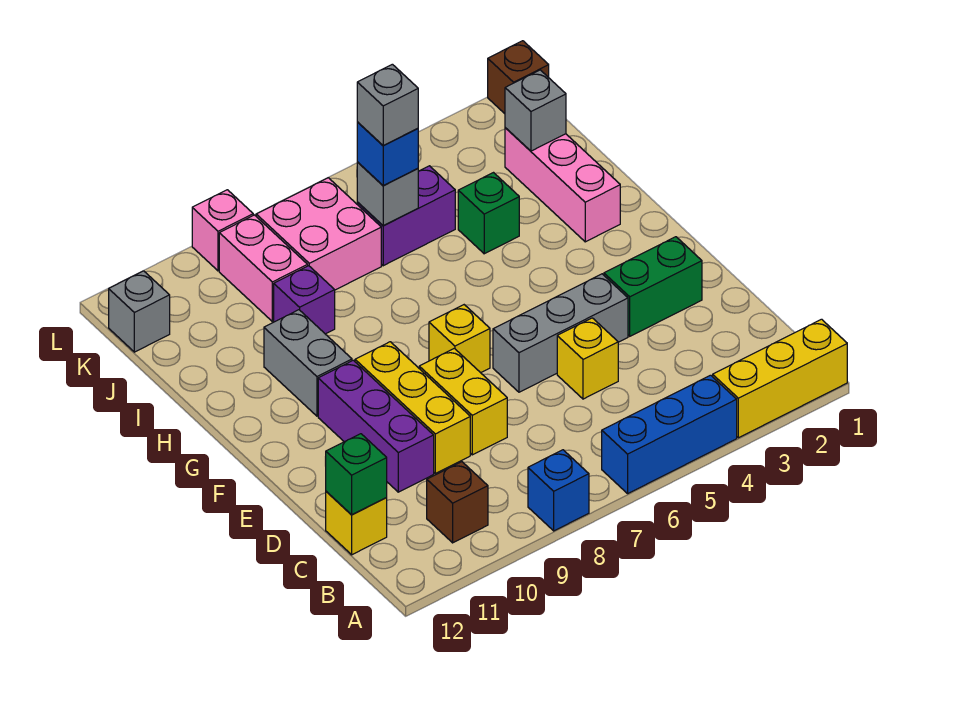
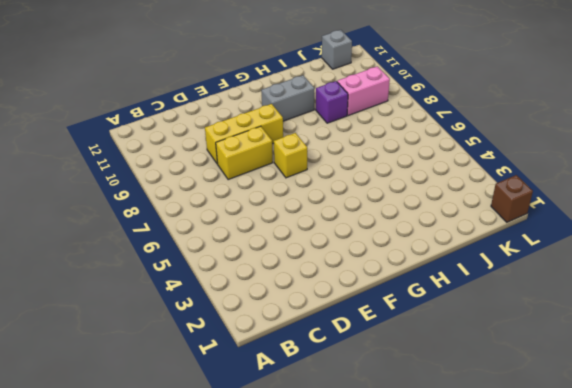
none -> yellow 1x3 brick [713,319,847,438]
none -> blue 1x3 brick [602,375,737,493]
none -> blue 1x1 brick [528,450,589,531]

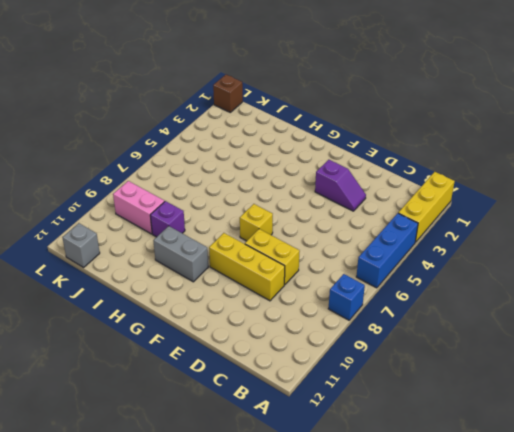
purple 1x2 slope [315,160,366,211] -> green 1x2 brick [604,237,702,336]
none -> brown 1x1 brick [427,462,488,543]
none -> yellow 1x1 brick [326,491,387,555]
none -> yellow 1x1 brick [557,318,618,399]

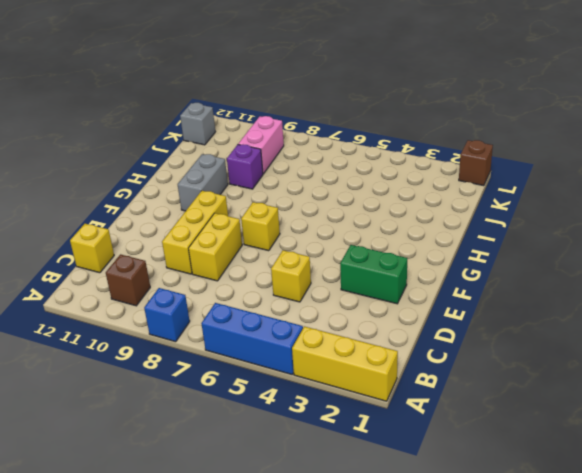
none -> purple 1x3 brick [318,360,434,492]
none -> grey 1x3 brick [493,274,628,392]
none -> pink 1x3 brick [505,128,620,242]

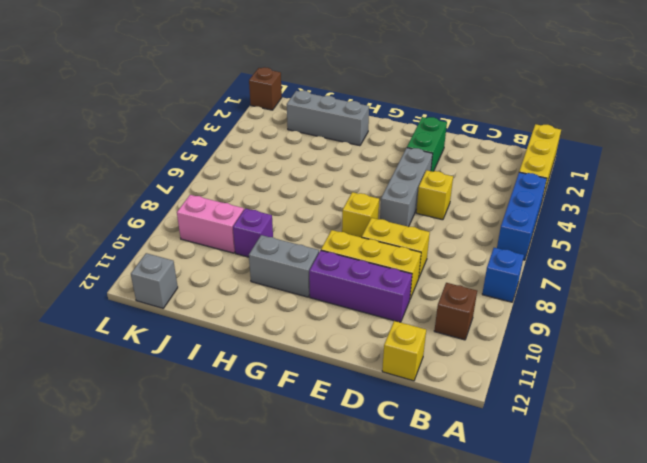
grey 1x3 brick [287,91,369,146] -> pink 1x3 brick [505,128,620,242]
none -> green 1x1 brick [458,173,519,254]
none -> purple 1x2 brick [357,166,455,266]
none -> pink 2x2 brick [256,178,381,290]

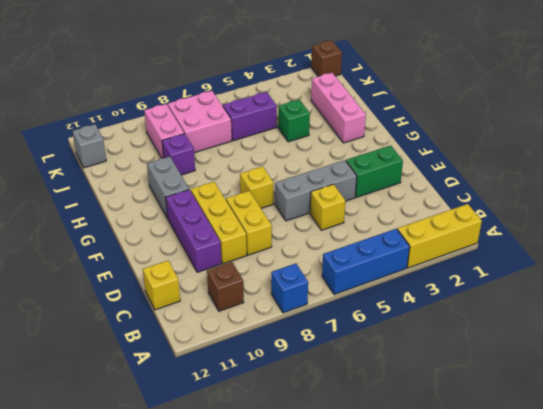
none -> pink 1x1 brick [192,190,253,271]
none -> green 1x1 brick [325,434,387,514]
none -> grey 1x1 brick [505,70,566,151]

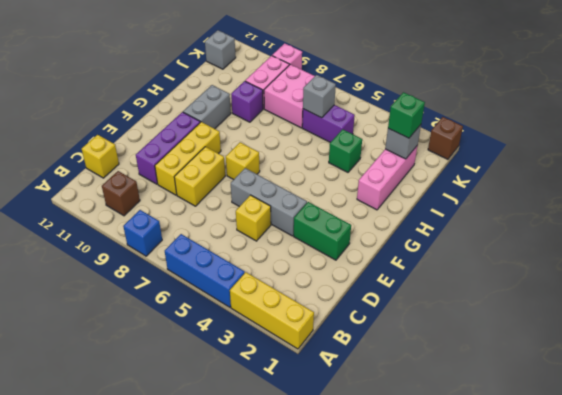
green 1x1 brick [388,92,425,138] -> green 1x1 brick moved to [325,434,387,514]
none -> blue 1x1 brick [357,122,418,185]
none -> grey 1x1 brick [357,64,418,146]

